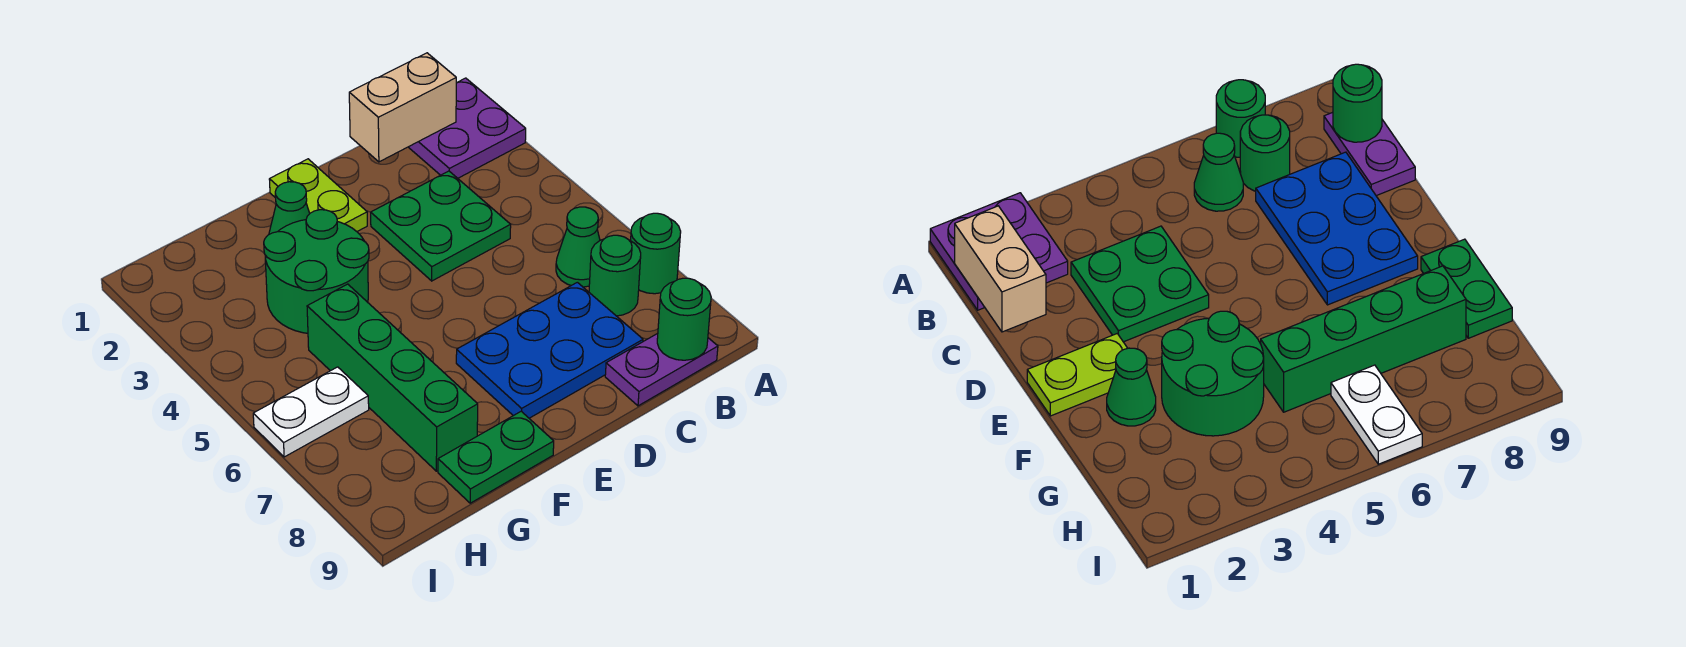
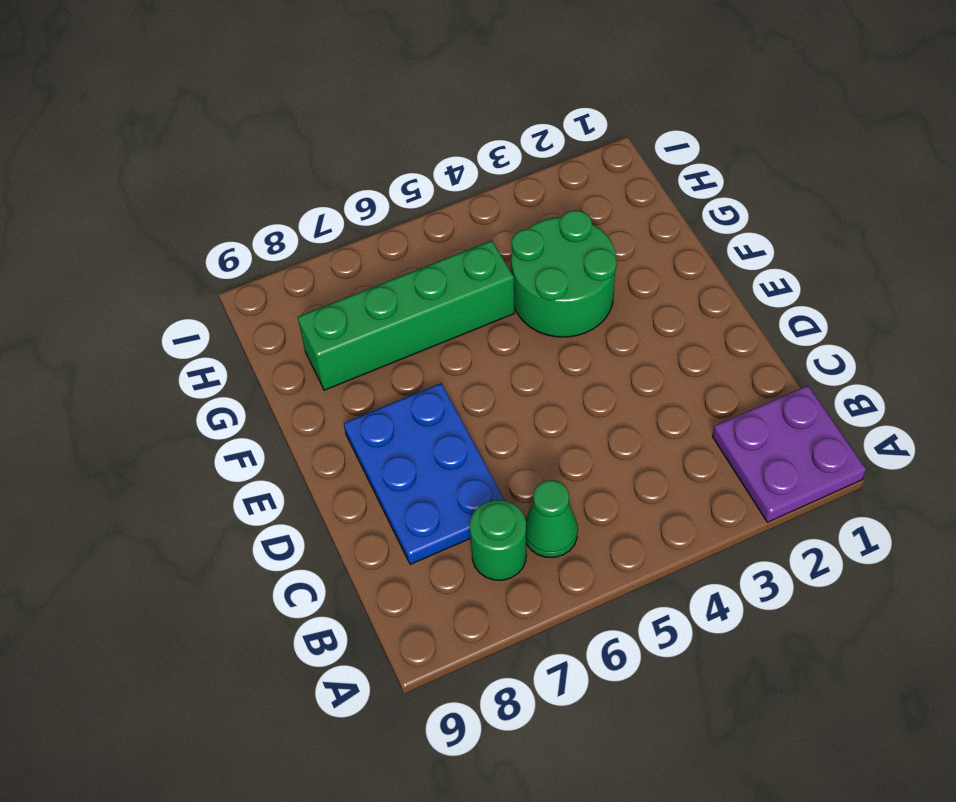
none -> green 1x1 round brick [631,213,681,294]
none -> purple 1x2 plate [605,333,718,406]
none -> green 2x2 plate [371,171,511,281]

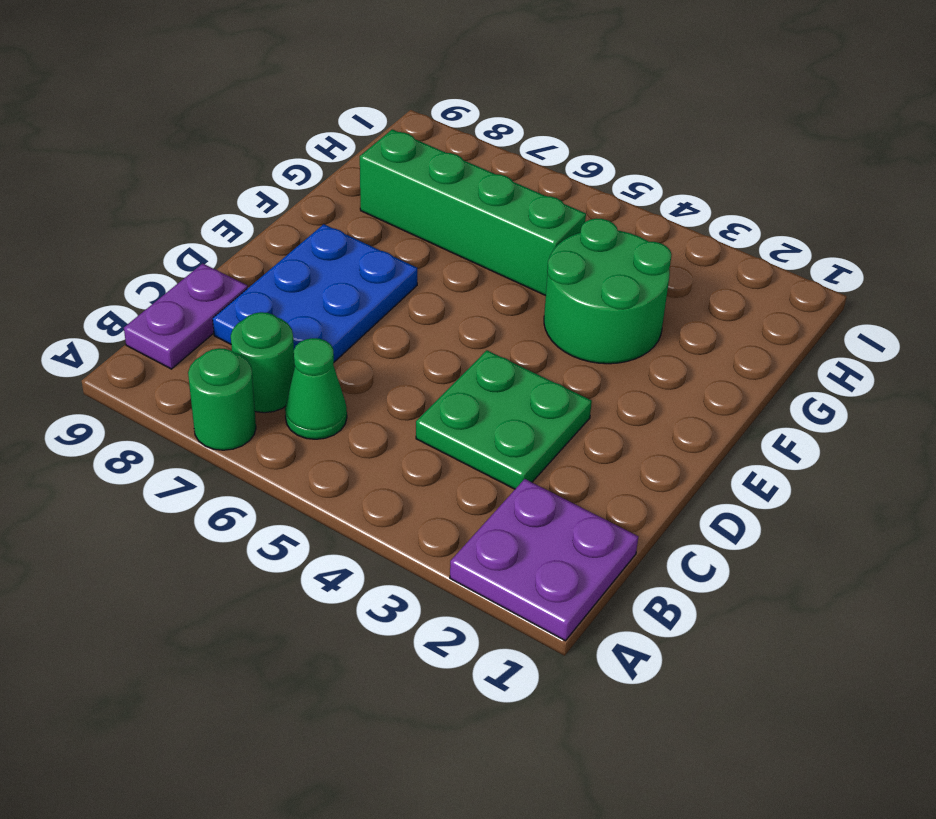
none -> lime 1x2 plate [269,159,367,231]
none -> green 1x1 cone [269,182,310,234]
none -> green 1x2 plate [438,411,554,503]

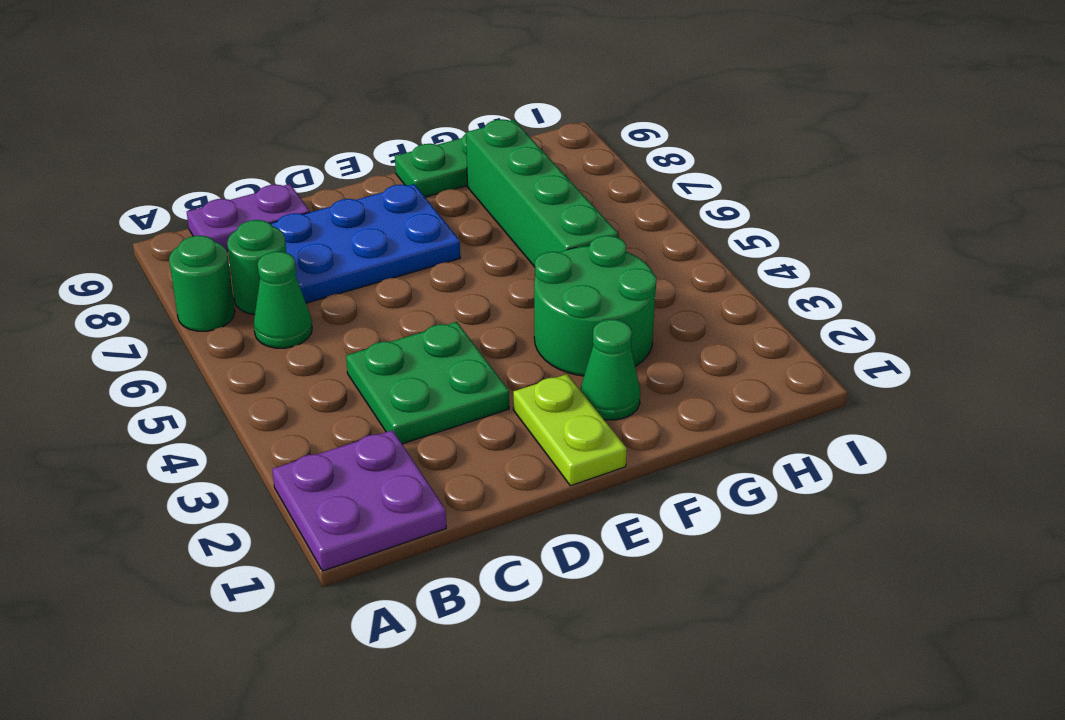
none -> white 1x2 plate [253,367,369,457]
none -> tan 1x2 brick [349,53,456,162]
none -> green 1x1 round brick [657,278,711,360]

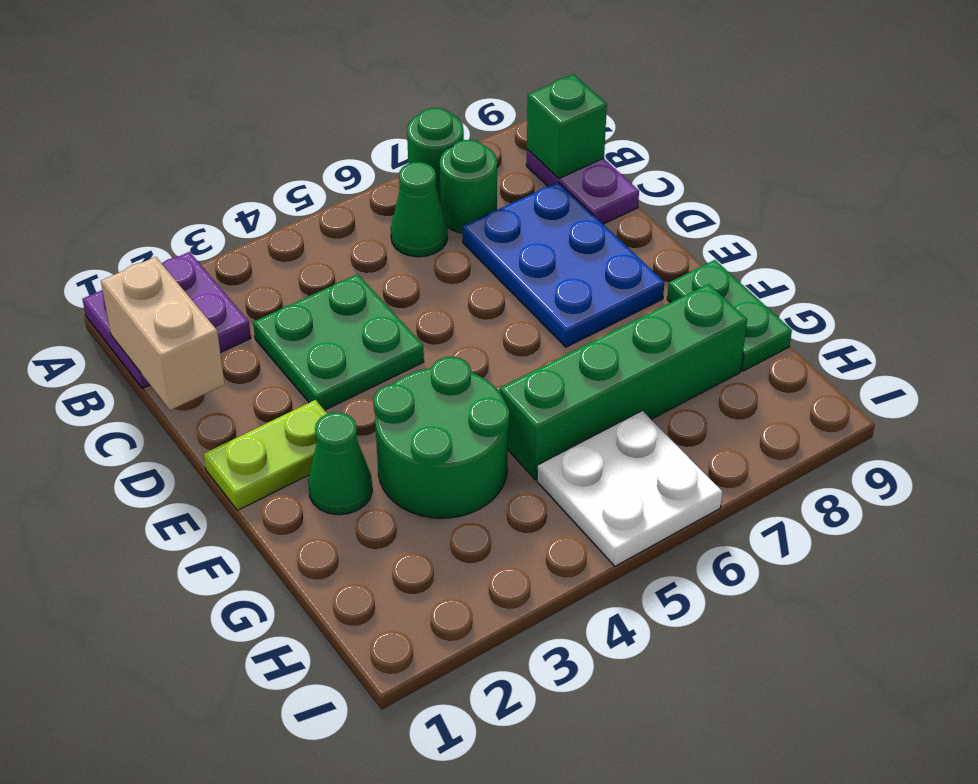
green 1x1 brick [527,75,607,179] -> green 1x1 round brick [657,278,711,360]
white 2x2 plate [537,411,722,566] -> white 1x2 plate [253,367,369,457]

